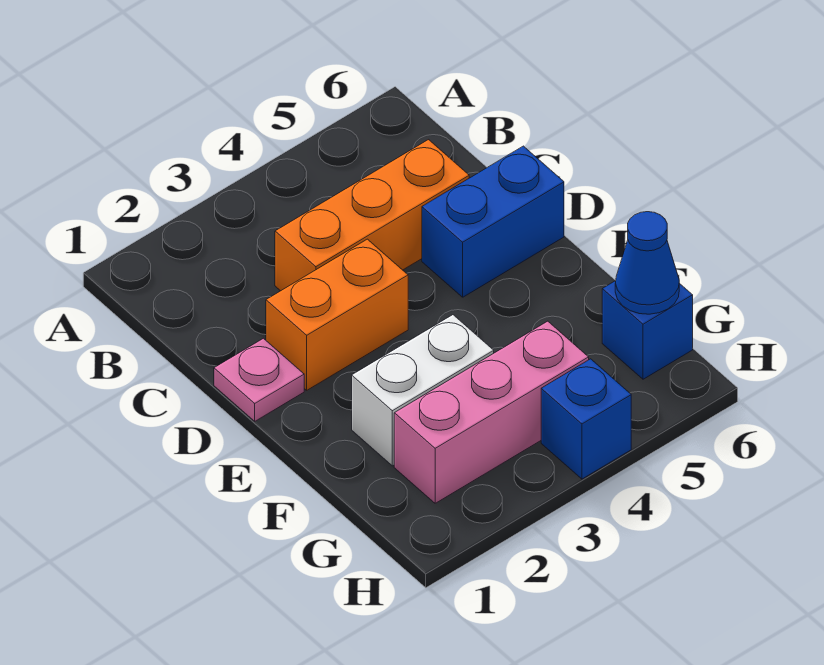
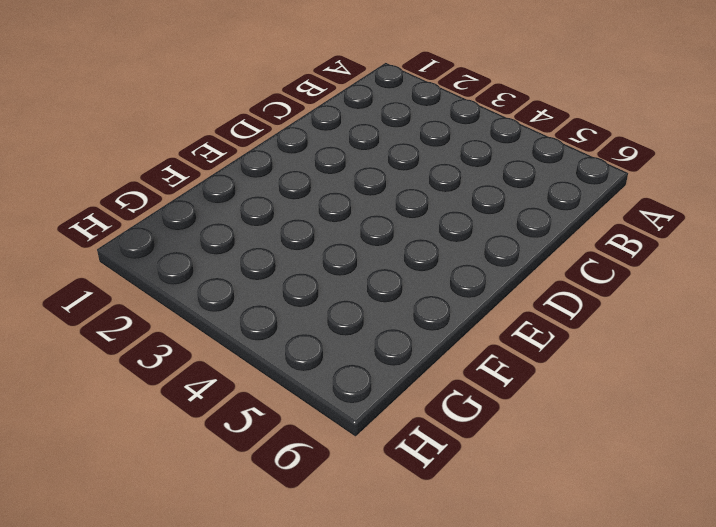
none -> orange 1x3 brick [275,140,469,291]
none -> pink 1x1 plate [214,338,304,421]

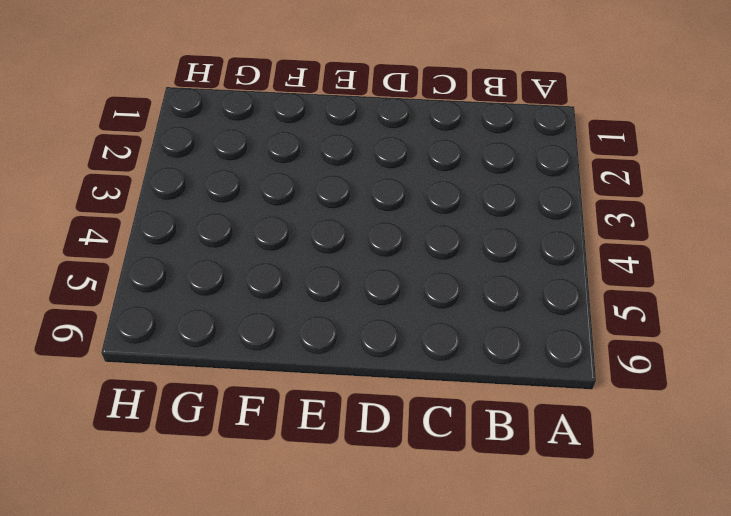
none -> orange 1x3 brick [275,140,469,291]
none -> pink 1x1 plate [214,338,304,421]

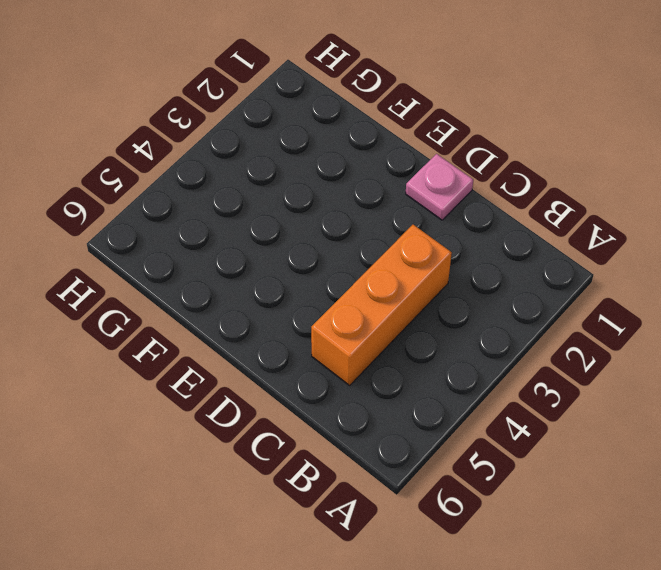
none -> orange 1x2 brick [266,239,408,390]
none -> blue 1x2 brick [422,146,564,297]

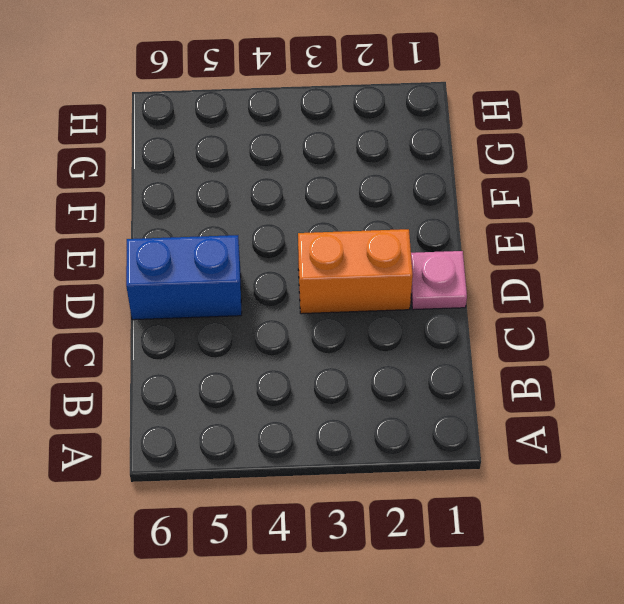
none -> orange 1x3 brick [275,140,469,291]
none -> white 1x2 brick [352,315,494,466]

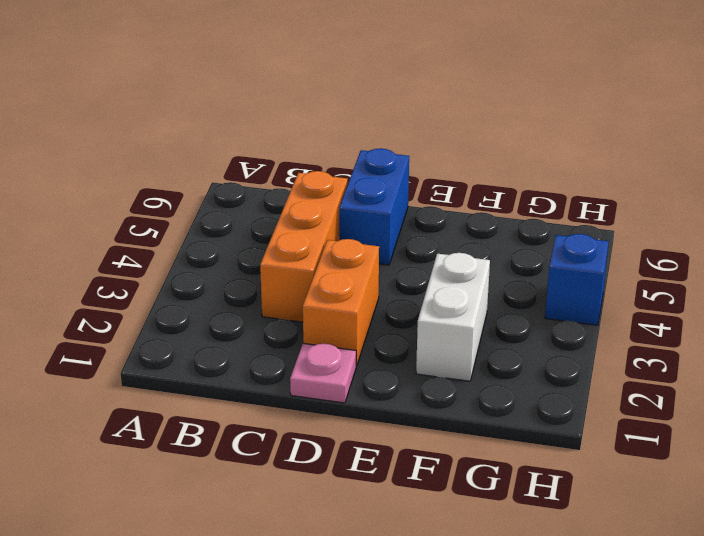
none -> pink 1x3 brick [394,321,589,503]
none -> blue 1x1 brick [602,281,693,379]

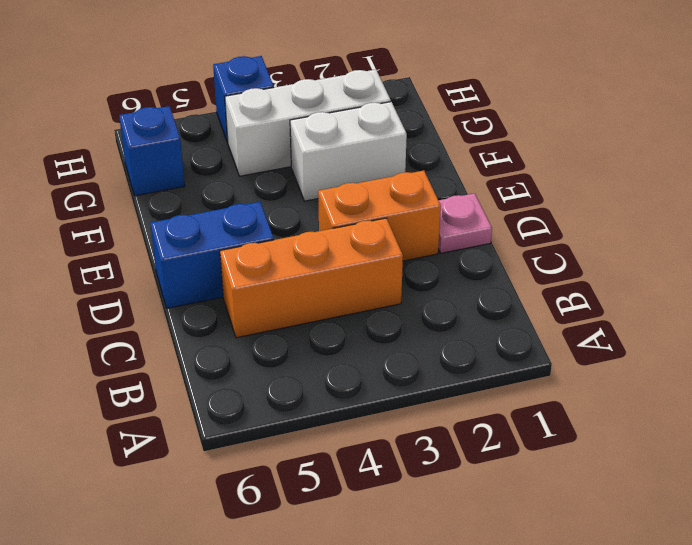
white 1x3 brick [225,70,391,176] -> pink 1x3 brick [394,321,589,503]
none -> blue 1x1 cone [615,212,679,314]

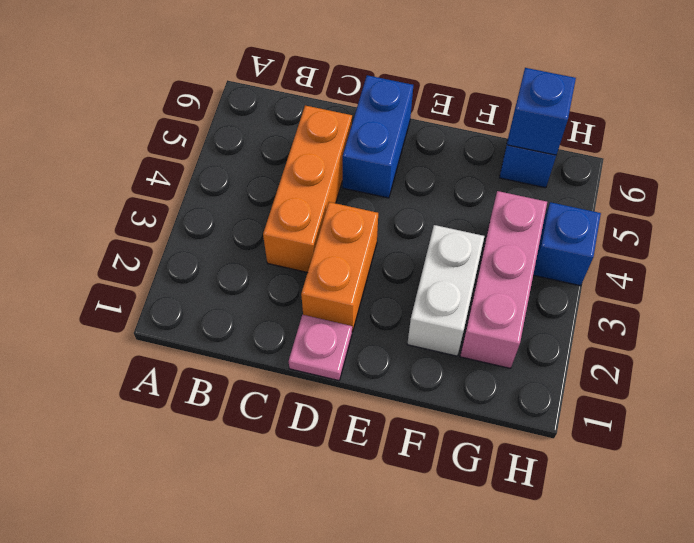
blue 1x1 brick [507,68,576,155] -> blue 1x1 cone [615,212,679,314]

